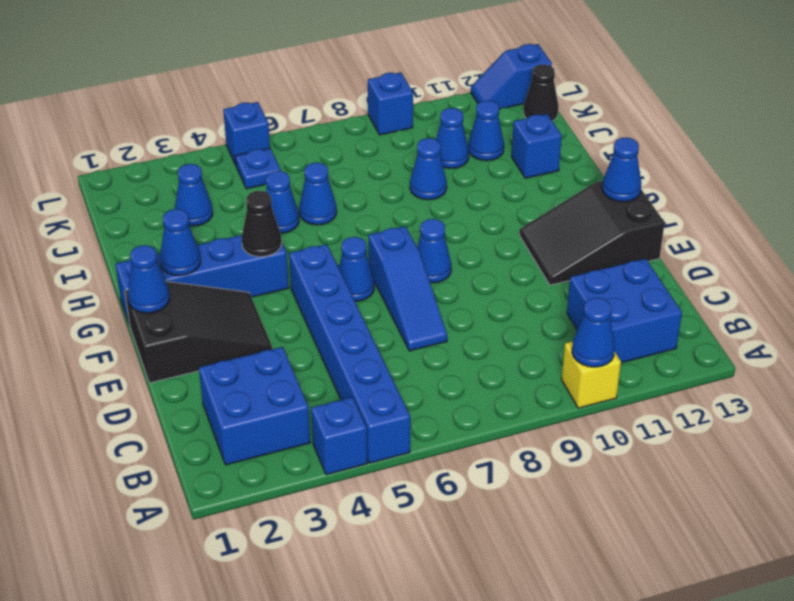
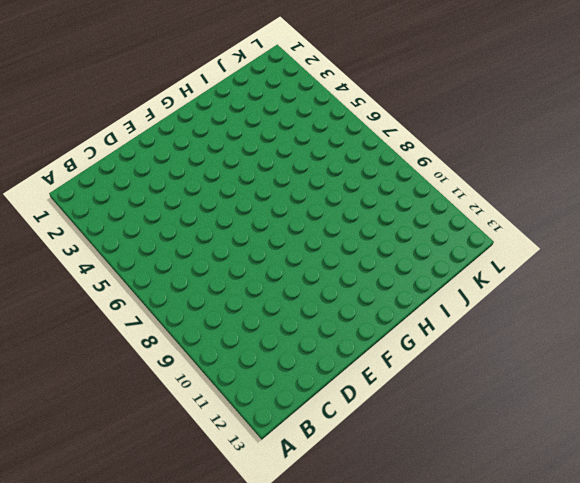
none -> blue 1x1 brick [311,397,367,475]
none -> blue 1x6 brick [289,244,410,463]
none -> yellow 1x1 brick [562,341,621,408]

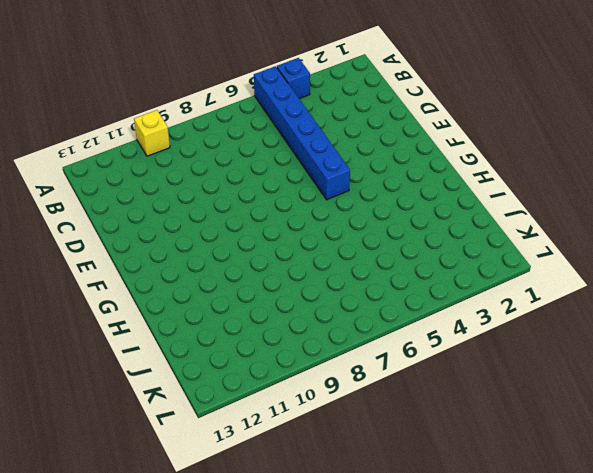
none -> blue 2x2 brick [199,347,310,465]
none -> blue 2x2 brick [567,259,682,363]
none -> blue 1x3 slope [368,226,447,351]

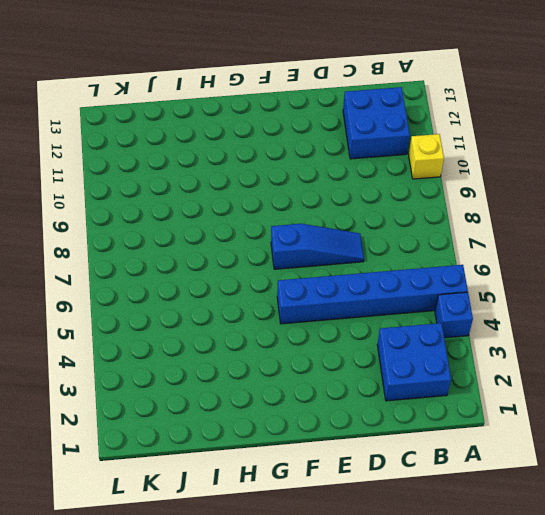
none -> black 2x3 slope [125,281,272,383]
none -> black 2x3 slope [520,181,665,285]
none -> blue 1x1 cone [339,237,374,302]

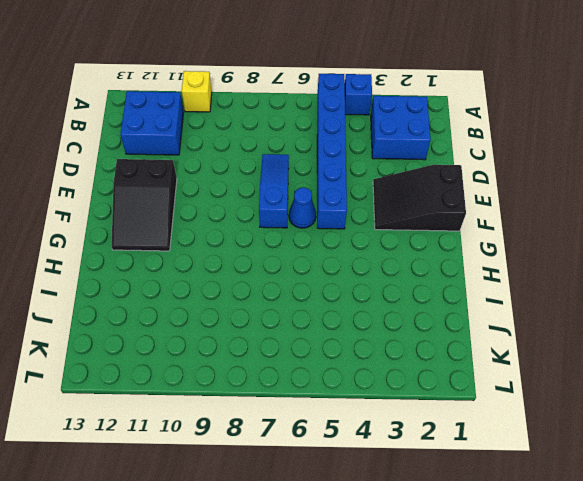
black 2x3 slope [112,159,177,251] -> black 2x3 slope turned to [520,181,665,285]
none -> blue 1x1 cone [417,219,451,283]
none -> blue 1x4 brick [116,235,289,325]
none -> blue 1x1 cone [266,171,299,233]

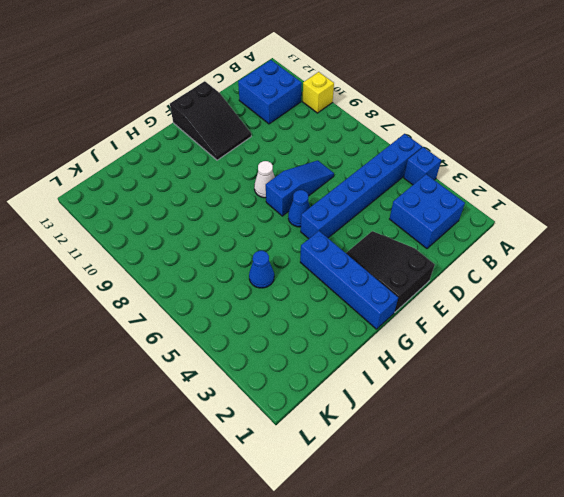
white 1x1 cone [254,161,275,198] -> blue 1x1 cone [417,219,451,283]
none -> blue 1x1 cone [299,163,337,225]
none -> blue 1x1 cone [410,138,447,200]
none -> blue 1x1 brick [512,114,562,178]

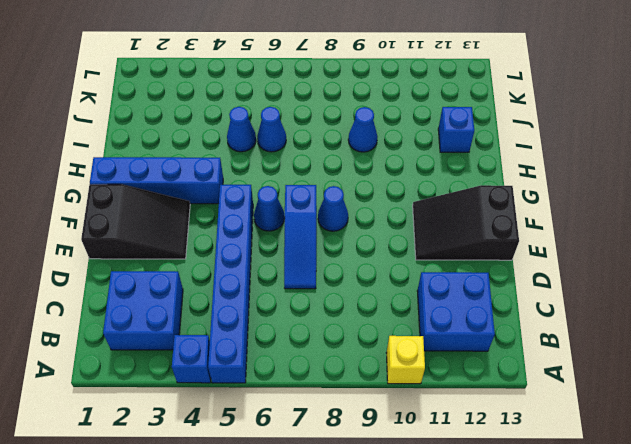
none -> blue 1x1 cone [175,164,213,226]
none -> blue 1x1 cone [436,108,469,168]
none -> blue 1x1 cone [468,100,504,161]

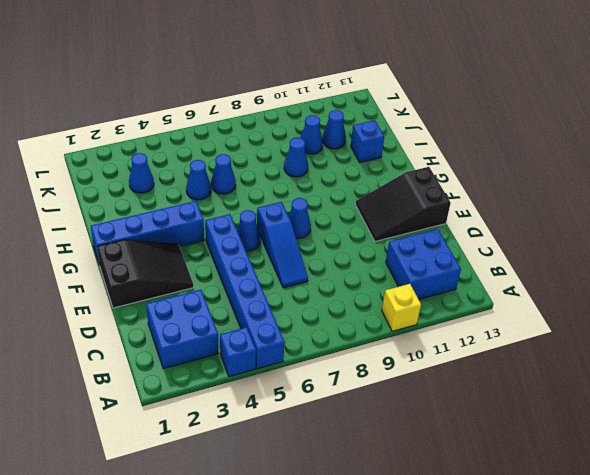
none -> blue 1x1 plate [235,148,281,189]
none -> black 1x1 cone [523,64,559,121]
none -> blue 1x1 brick [223,102,270,165]

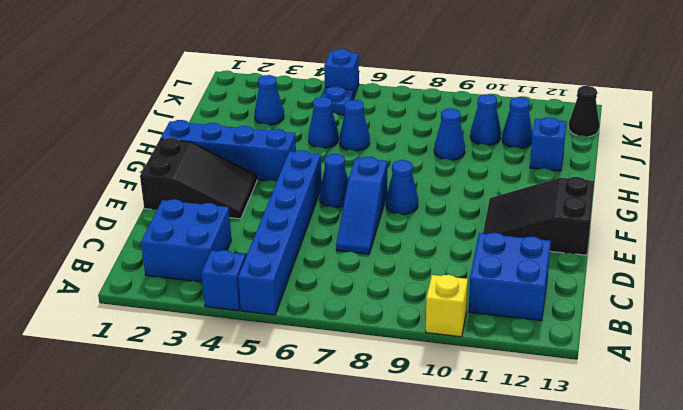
none -> blue 1x1 brick [368,72,413,135]
none -> blue 1x2 slope [471,44,552,109]
none -> blue 1x1 cone [572,298,615,367]

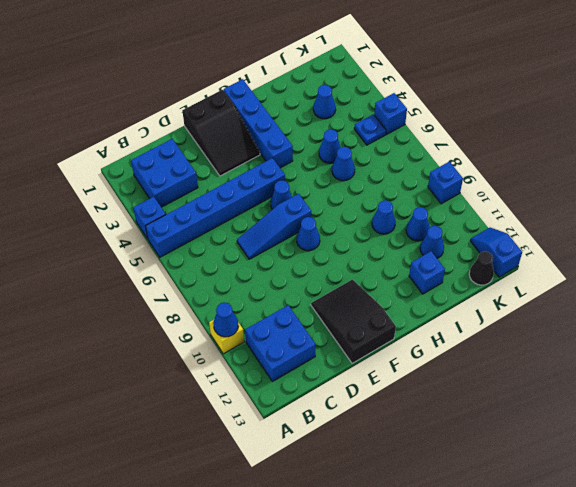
none -> blue 1x1 cone [128,245,170,313]
none -> blue 1x1 cone [602,138,641,202]
none -> blue 1x1 cone [160,209,201,276]

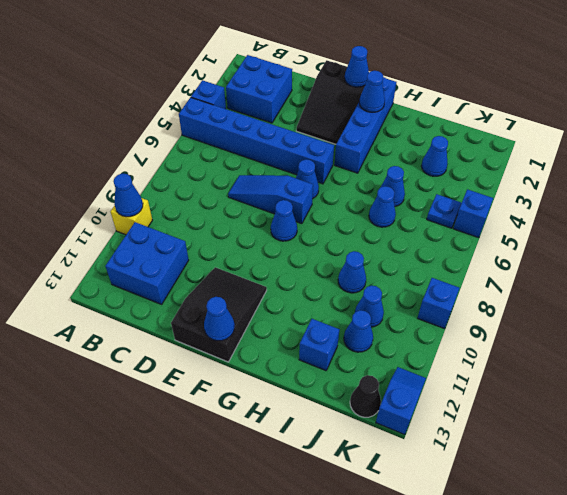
none -> black 1x1 cone [242,191,282,257]

